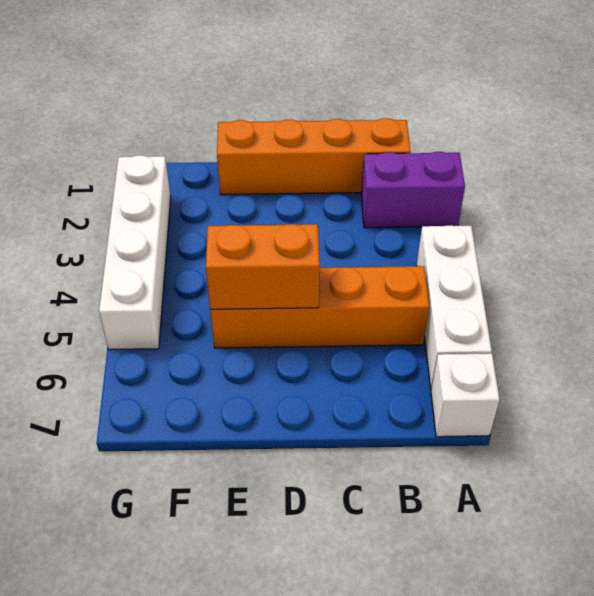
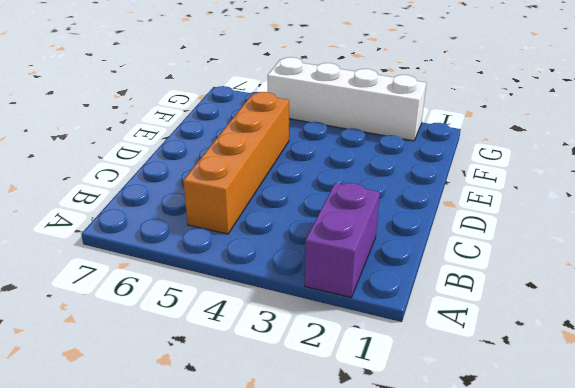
none -> white 1x3 brick [417,225,492,388]
none -> white 1x1 brick [431,353,500,437]

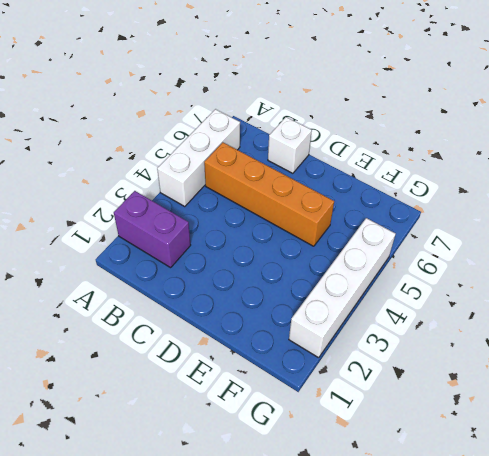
white 1x1 brick [268,117,312,173] -> white 1x1 brick moved to [431,353,500,437]
none -> orange 1x4 brick [217,118,411,195]
none -> orange 1x2 brick [206,224,320,309]

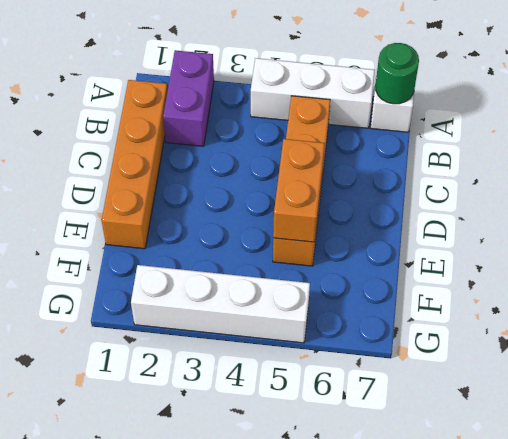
green 1x1 round brick [375,43,419,104] -> none

